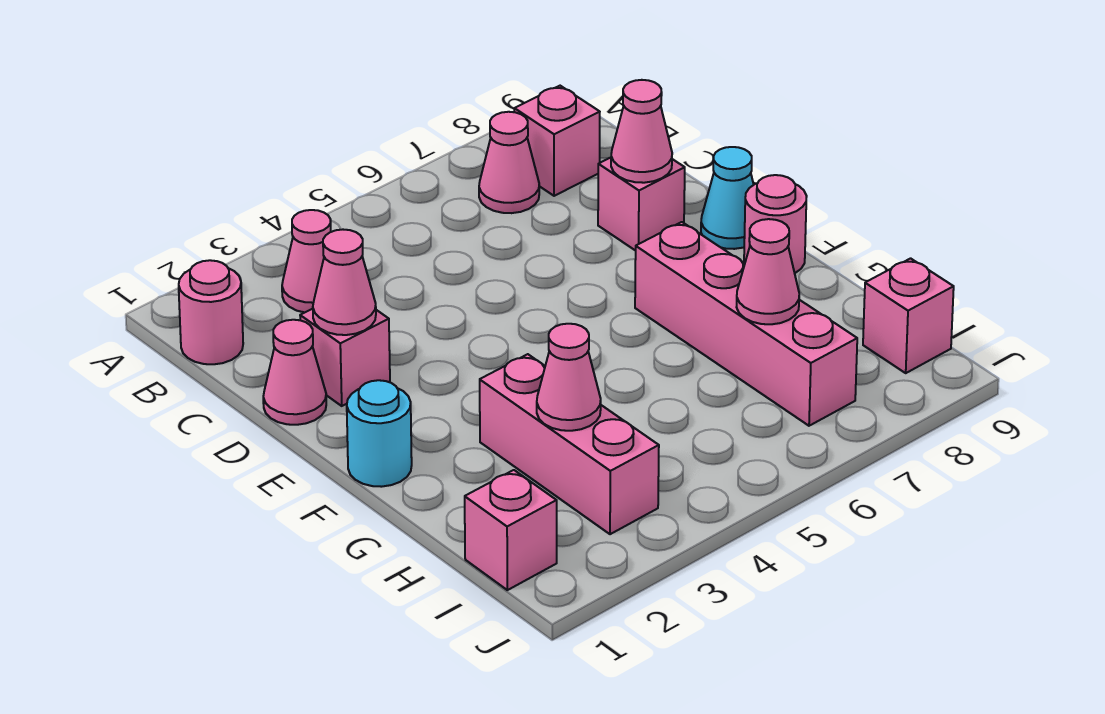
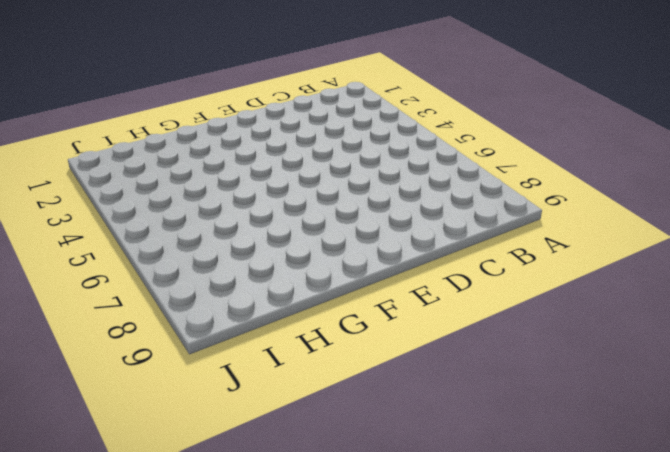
none -> pink 1x1 round brick [179,260,243,364]
none -> pink 1x1 cone [282,210,331,313]
none -> pink 1x1 cone [479,112,539,213]

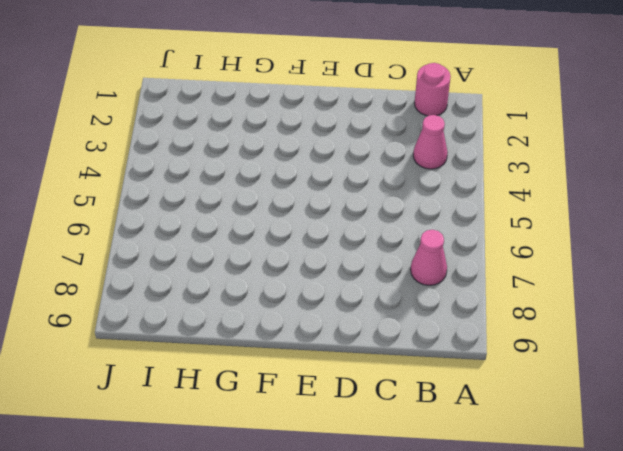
none -> pink 1x1 brick [514,86,600,196]
none -> pink 1x1 cone [263,320,326,425]
none -> pink 1x1 brick [300,309,390,406]

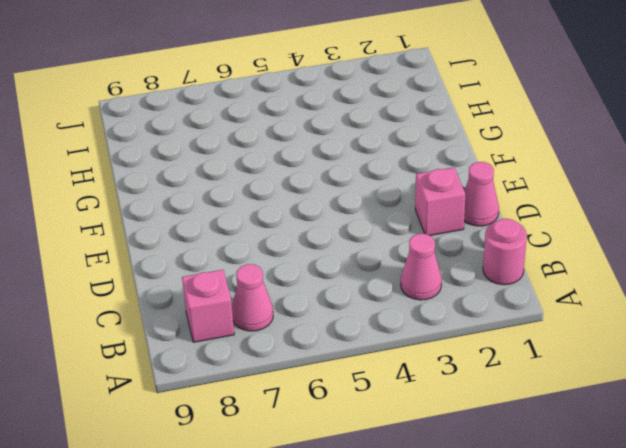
none -> pink 1x1 brick [598,158,685,251]
none -> cyan 1x1 cone [701,147,754,249]
none -> cyan 1x1 round brick [347,380,412,487]

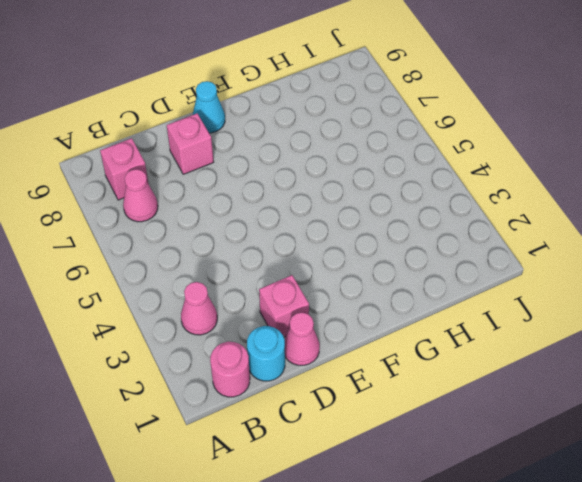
cyan 1x1 round brick [247,326,285,381] -> cyan 1x1 round brick moved to [347,380,412,487]
none -> pink 1x4 brick [635,222,857,426]
none -> pink 1x1 round brick [744,175,807,273]
none -> pink 1x3 brick [480,354,659,534]

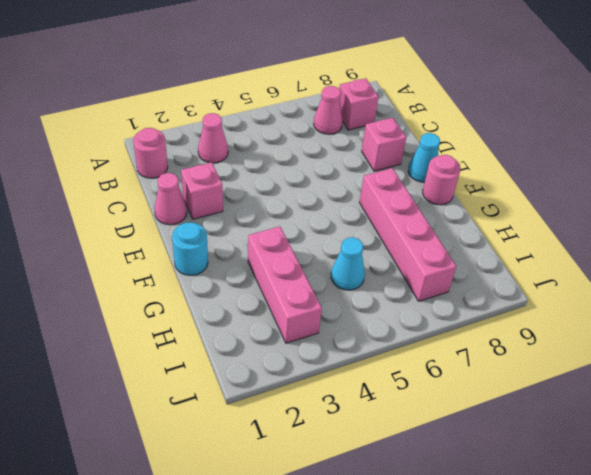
cyan 1x1 cone [331,237,365,290] -> none
none -> pink 1x1 brick [465,470,557,590]
none -> pink 1x1 brick [863,258,954,373]
none -> pink 1x1 cone [313,230,376,335]

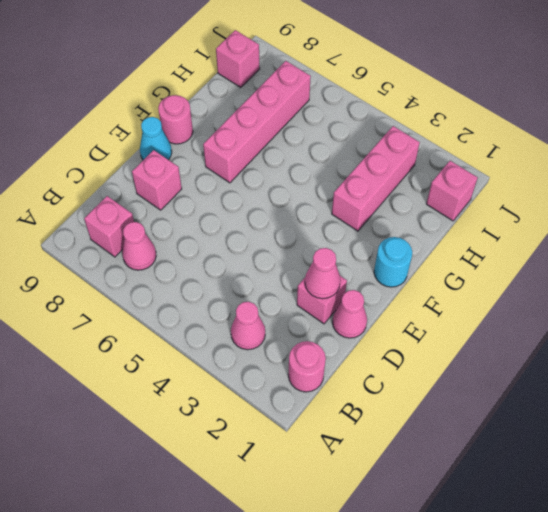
none -> pink 1x1 cone [611,80,672,183]
none -> pink 1x1 cone [537,324,601,431]
none -> pink 1x1 cone [737,219,799,324]

